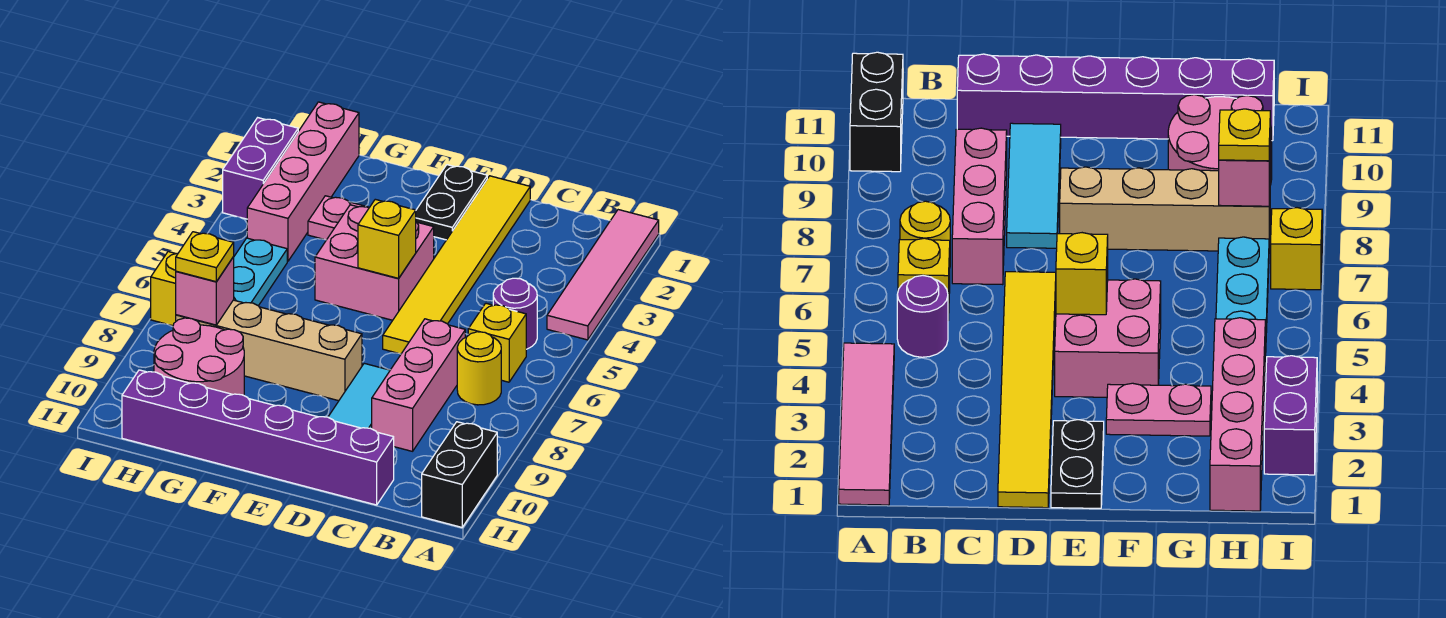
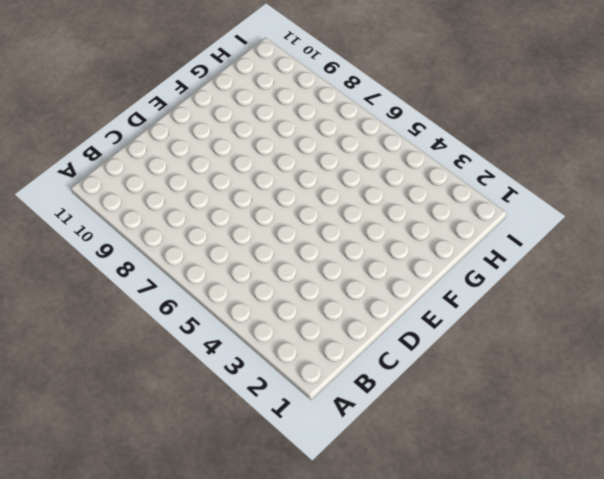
none -> pink 1x4 tile [547,210,659,340]
none -> black 1x2 brick [422,422,497,527]
none -> purple 1x1 round brick [493,278,537,349]

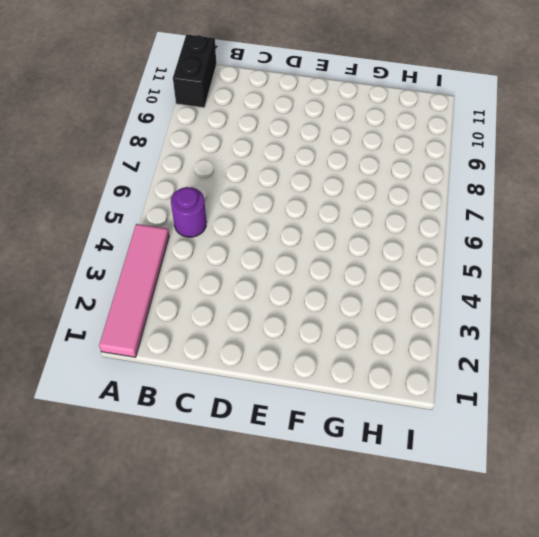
none -> yellow 1x1 brick [468,303,526,382]
none -> yellow 1x1 round brick [457,332,501,405]
none -> pink 1x3 brick [372,319,465,451]

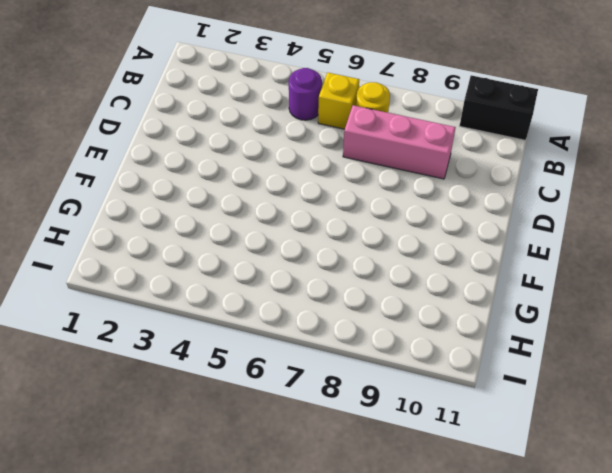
none -> pink 1x4 tile [547,210,659,340]
none -> purple 1x6 brick [122,370,394,505]
none -> yellow 1x6 tile [383,176,530,354]

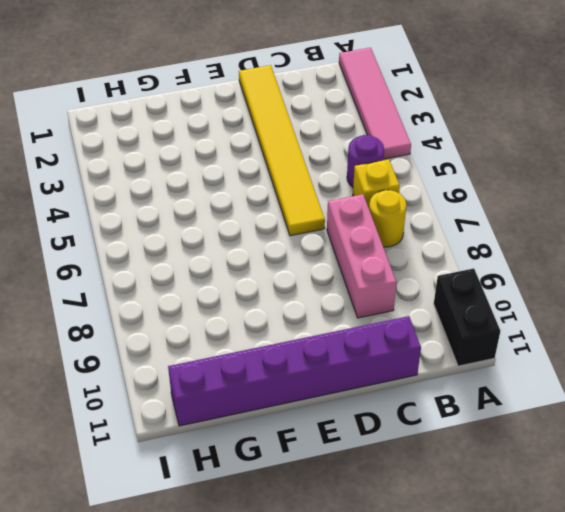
none -> cyan 1x3 tile [328,363,390,429]
none -> black 1x2 plate [416,165,487,240]
none -> pink 2x2 brick [315,205,434,320]

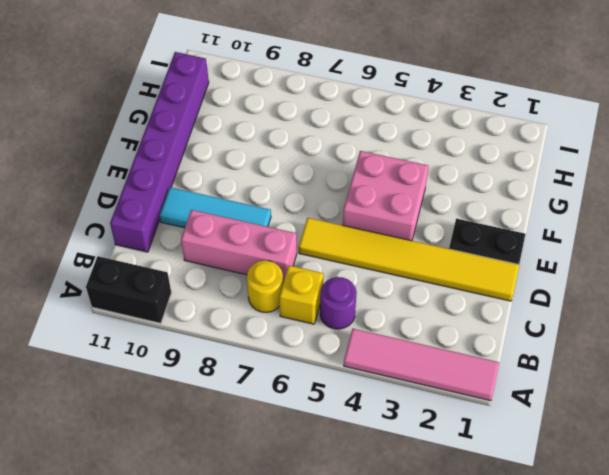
none -> tan 1x4 brick [176,300,362,401]
none -> pink 1x2 plate [308,196,369,240]
none -> pink 2x2 round brick [154,318,244,395]

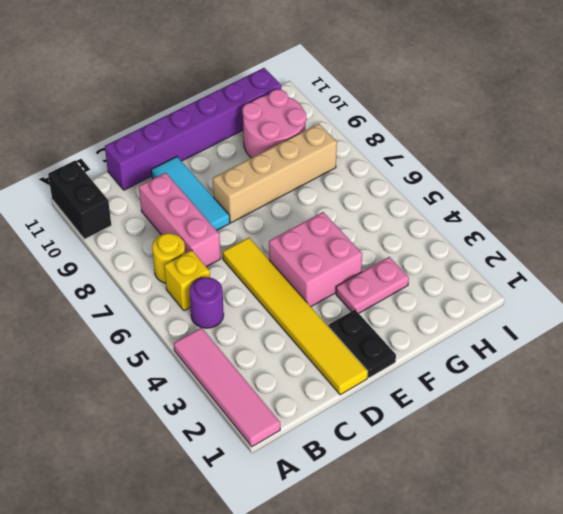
none -> pink 1x4 brick [247,102,359,261]
none -> cyan 1x3 plate [234,238,287,306]
none -> purple 1x2 brick [223,118,298,219]

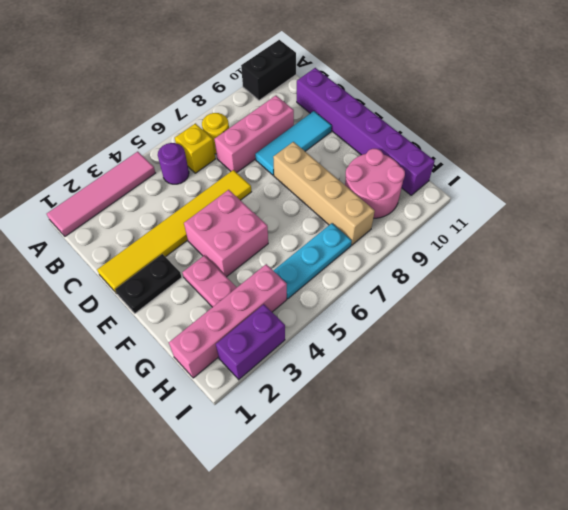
none -> yellow 1x1 brick [151,252,178,326]
none -> yellow 1x1 brick [358,199,416,278]
none -> pink 1x1 brick [176,257,234,325]

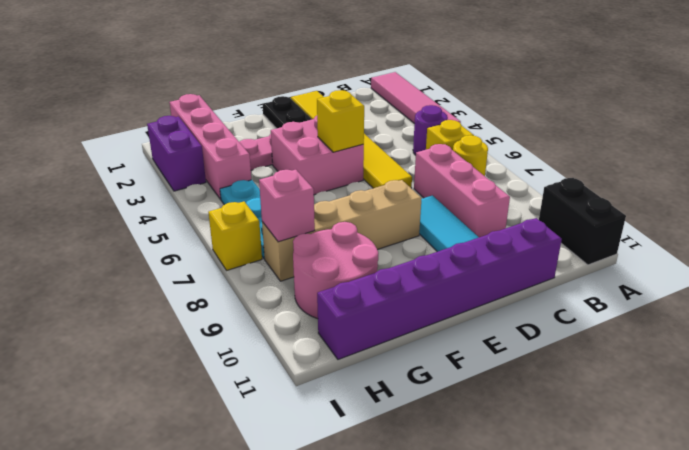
none -> yellow 1x1 plate [176,232,234,282]

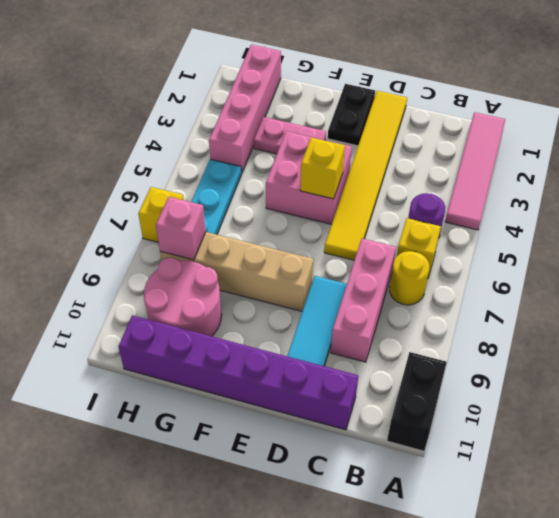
none -> purple 1x2 brick [223,118,298,219]
none -> yellow 1x1 plate [176,232,234,282]

